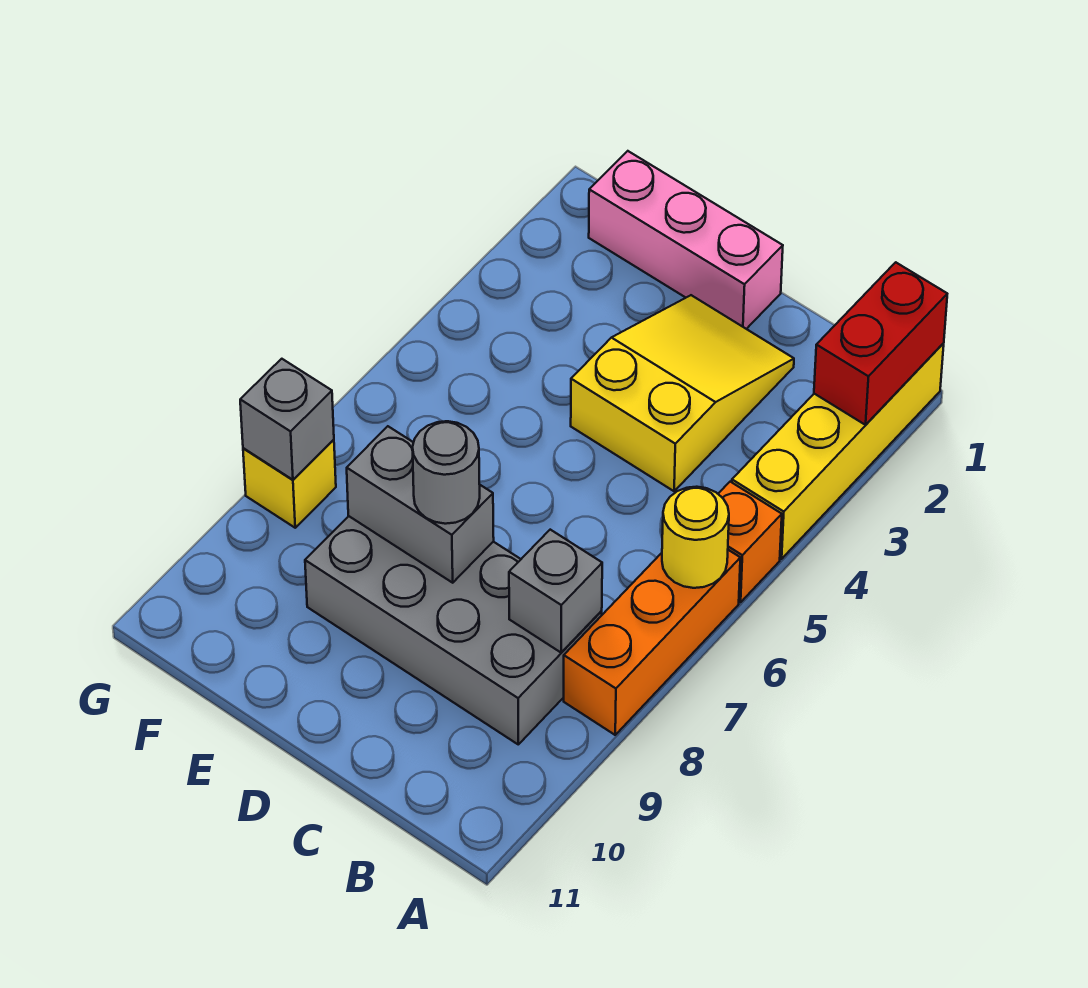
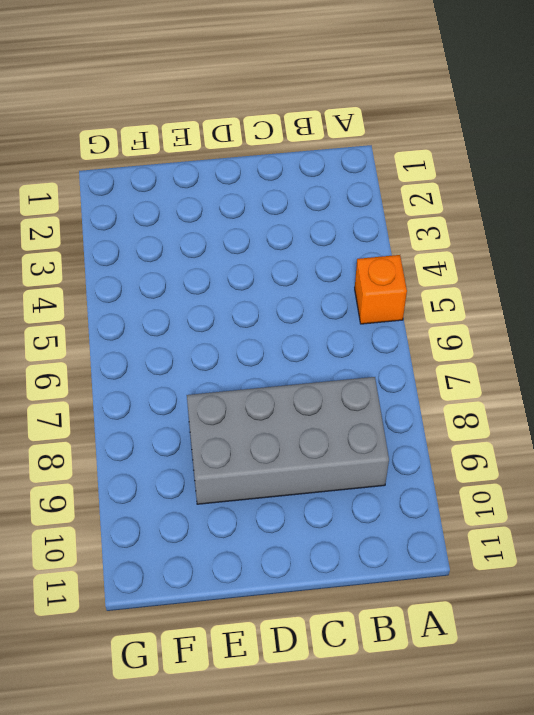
none -> yellow 1x4 brick [732,343,944,559]
none -> orange 1x3 brick [564,550,740,735]
none -> yellow 2x3 slope [571,295,794,491]

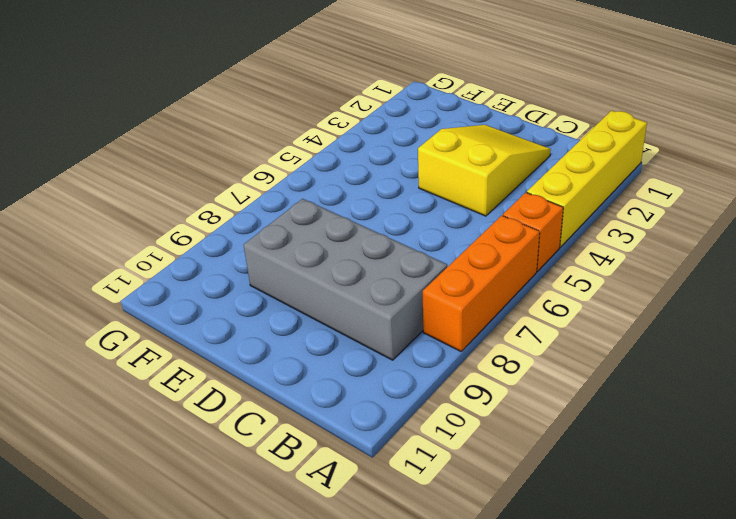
none -> pink 1x3 brick [589,151,783,329]
none -> yellow 1x1 brick [243,440,336,528]
none -> red 1x2 brick [814,262,947,425]

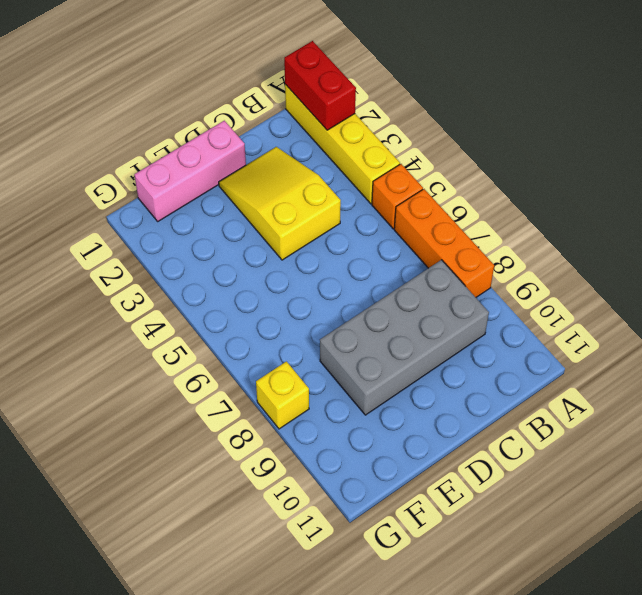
none -> yellow 1x1 round brick [662,487,729,588]
none -> grey 1x1 brick [509,530,602,653]
none -> grey 1x2 brick [347,426,494,583]

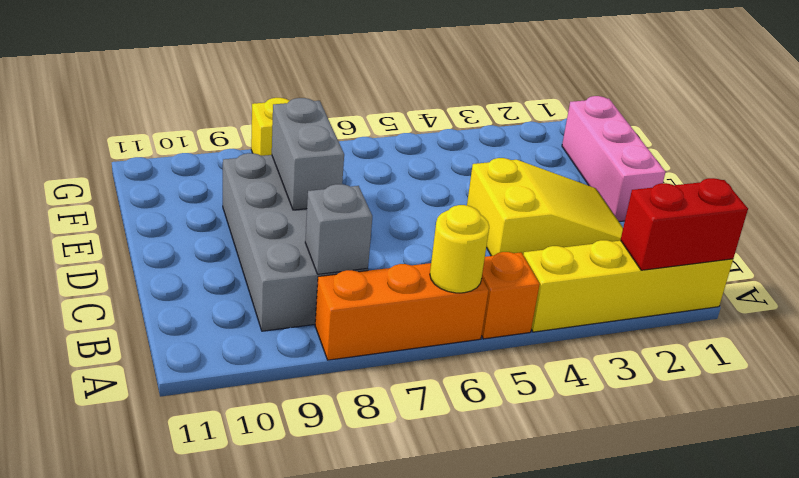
none -> grey 1x1 brick [240,359,334,480]
none -> grey 1x1 round brick [413,421,480,524]

